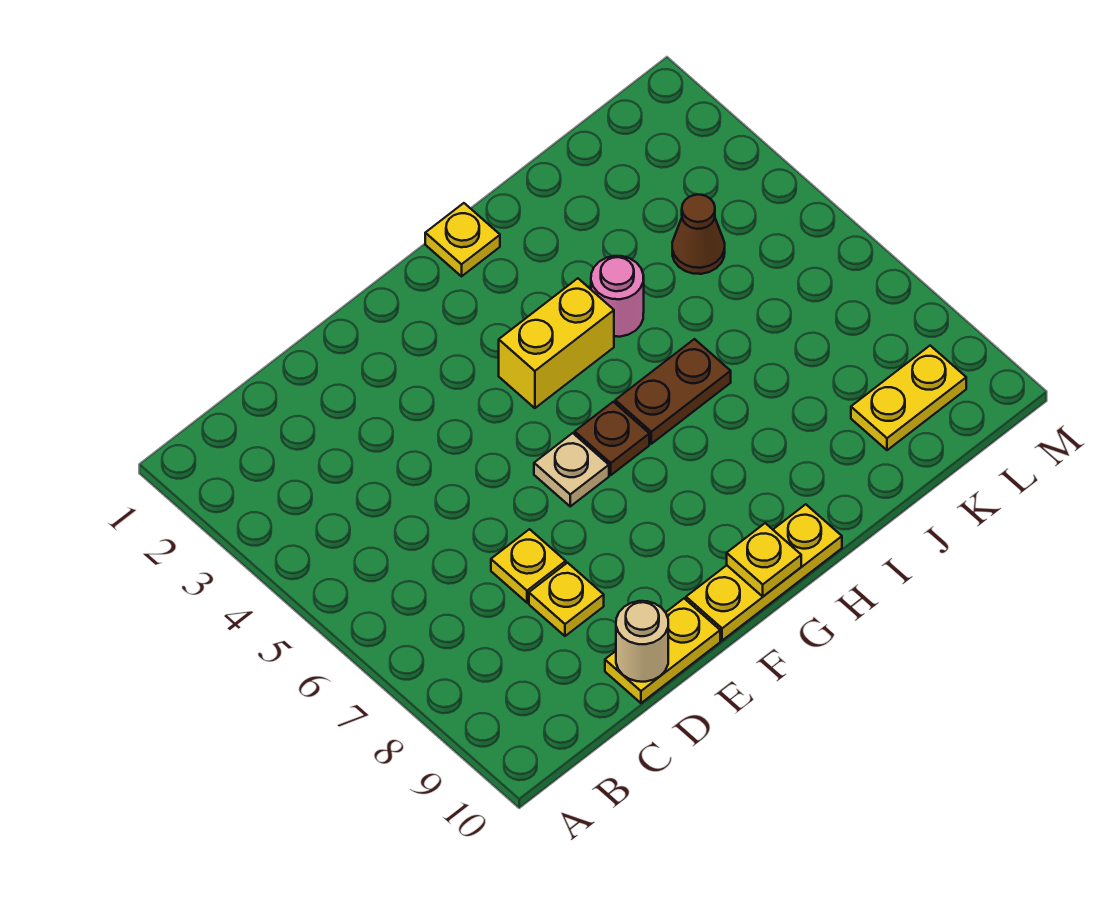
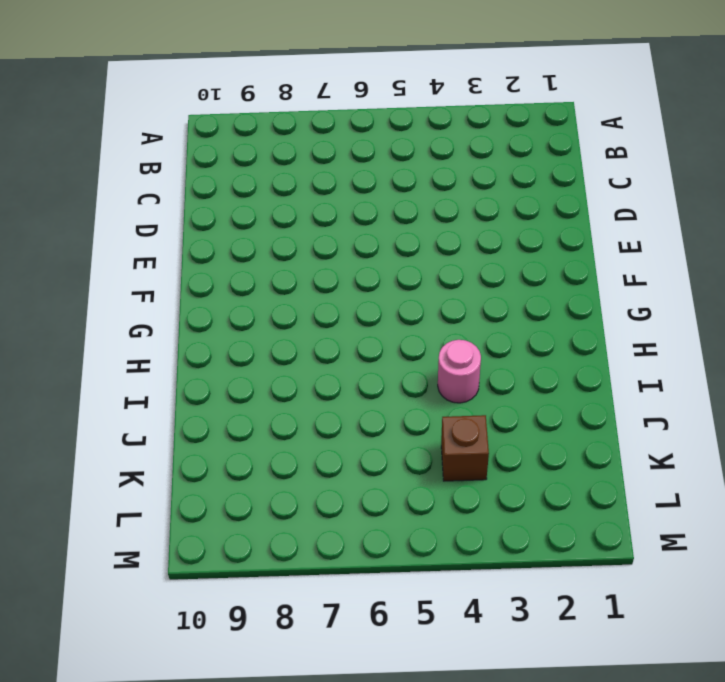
brown 1x1 brick [441,415,489,481] -> brown 1x1 cone [672,195,725,274]
none -> yellow 1x1 plate [491,529,566,603]
none -> yellow 1x1 plate [529,563,604,636]
none -> yellow 1x2 plate [605,599,720,703]

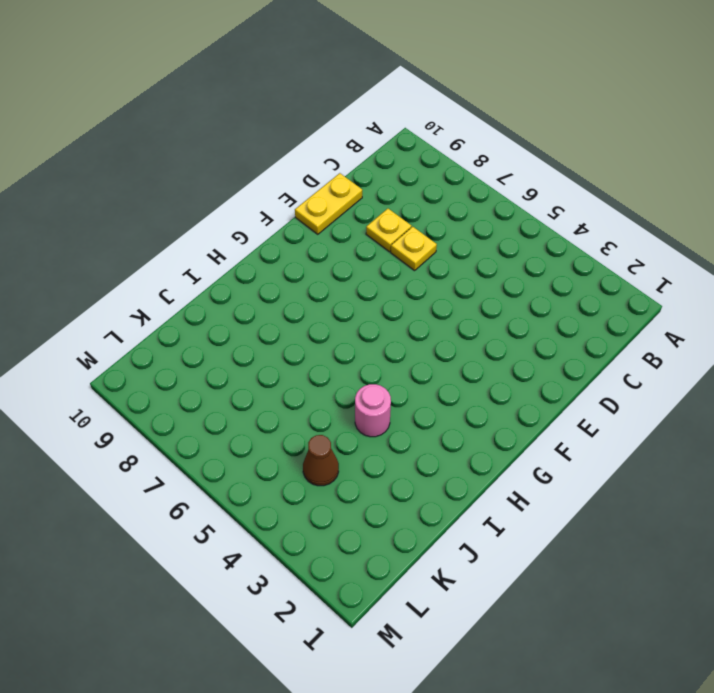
none -> tan 1x1 plate [534,433,609,506]
none -> yellow 1x3 plate [686,504,842,640]
none -> yellow 1x2 brick [499,278,614,408]

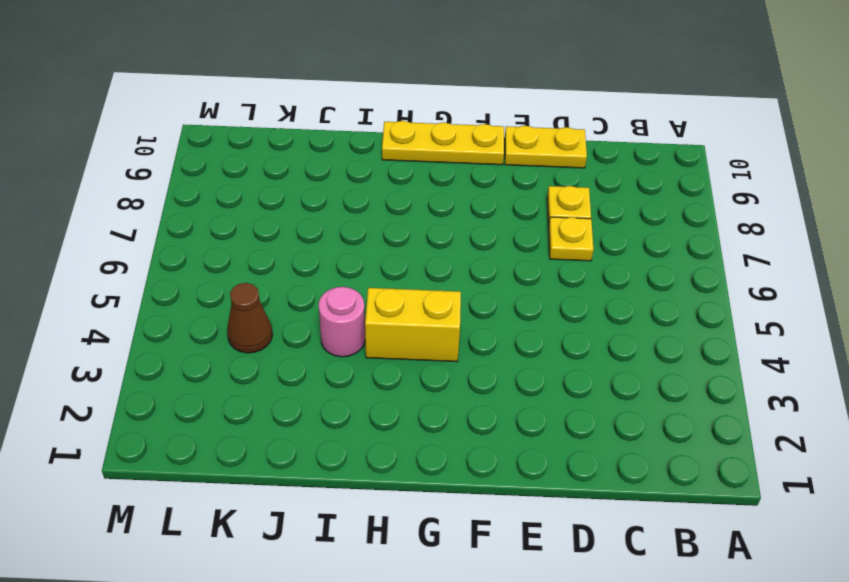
none -> tan 1x1 plate [534,433,609,506]
none -> brown 1x1 plate [575,402,649,475]
none -> yellow 1x1 plate [425,203,500,276]

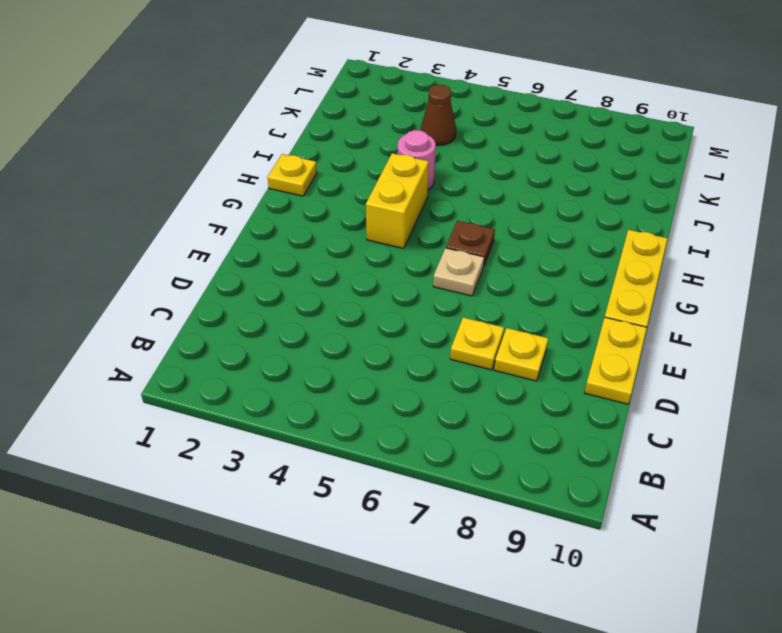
none -> brown 1x2 plate [615,339,731,444]
none -> yellow 1x2 plate [851,346,966,450]
none -> tan 1x1 round brick [616,601,668,682]

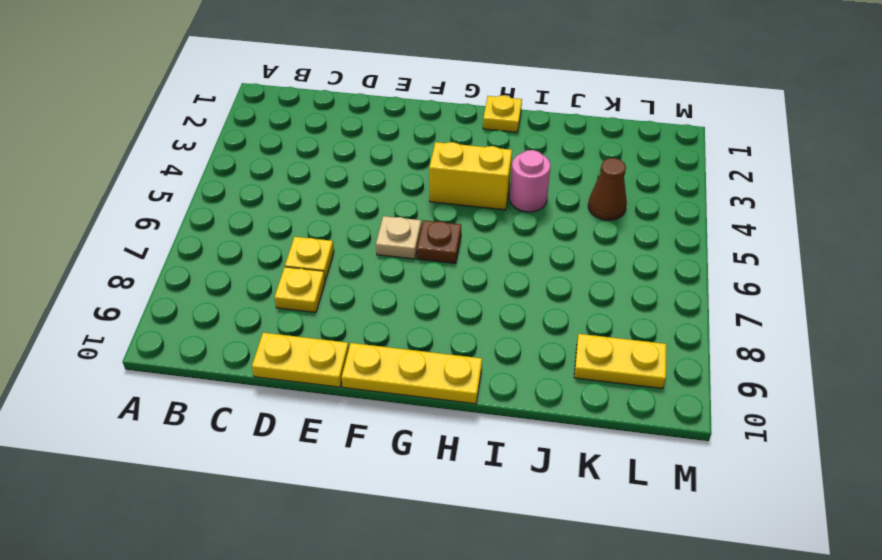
none -> brown 1x2 plate [615,339,731,444]
none -> tan 1x1 round brick [616,601,668,682]
none -> yellow 1x1 plate [727,523,801,596]

